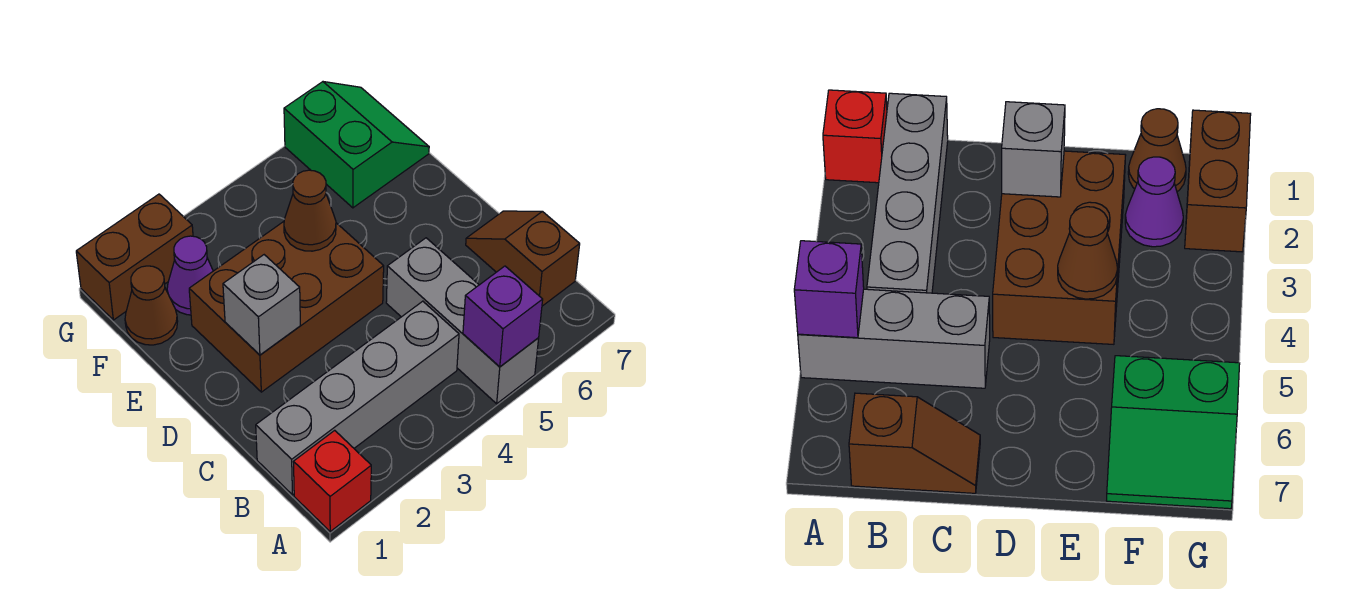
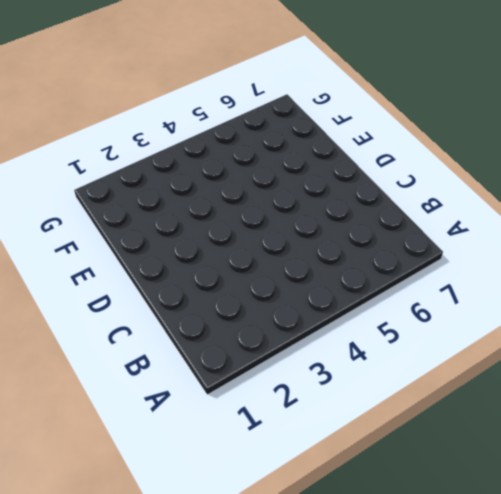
none -> red 1x1 brick [294,430,371,532]
none -> grey 1x3 brick [386,238,539,404]
none -> grey 1x4 brick [256,301,459,495]

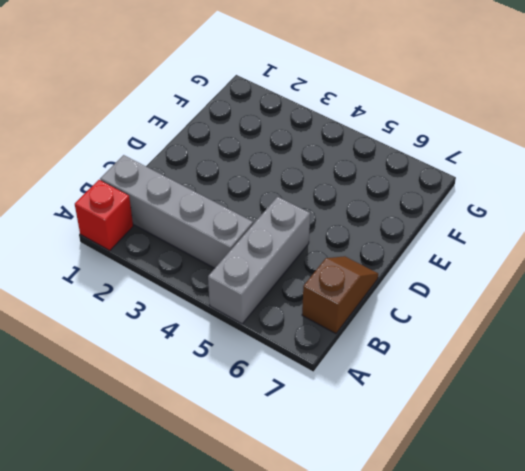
none -> brown 2x3 brick [189,222,384,392]
none -> brown 1x1 cone [125,266,178,345]
none -> purple 1x1 cone [167,236,213,315]

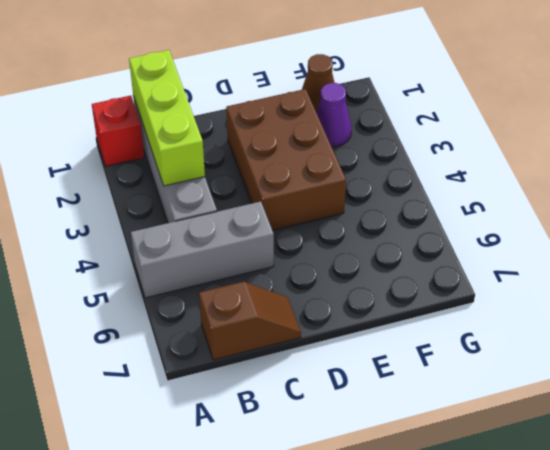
lime 1x3 brick [129,50,205,186] -> none
none -> green 2x2 slope [284,82,429,208]
none -> brown 1x2 brick [76,194,193,320]
none -> purple 1x1 brick [463,266,543,367]

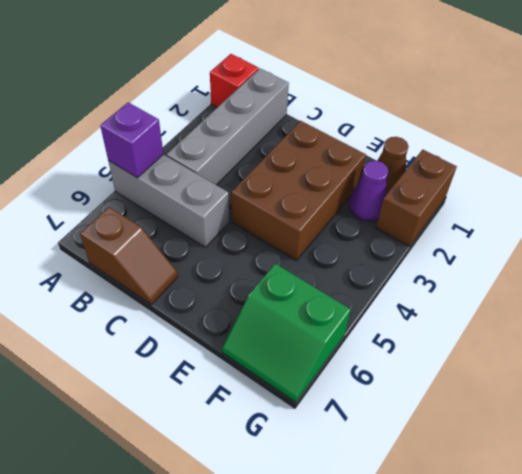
none -> grey 1x1 brick [223,255,300,355]
none -> brown 1x1 cone [284,170,336,251]

